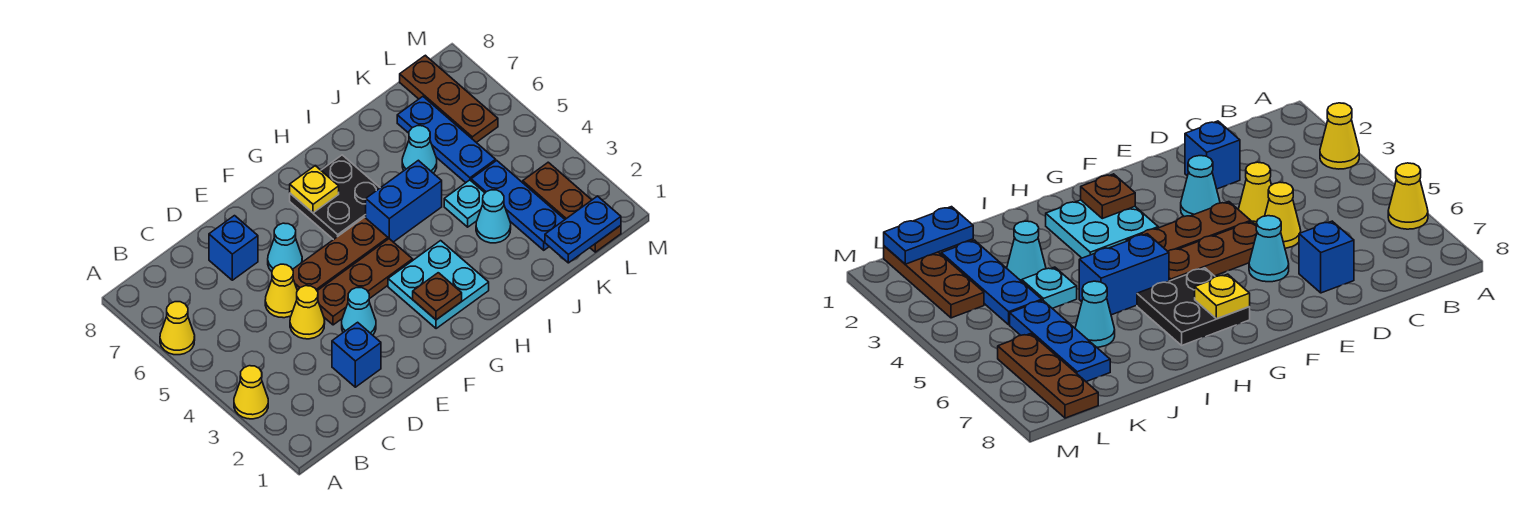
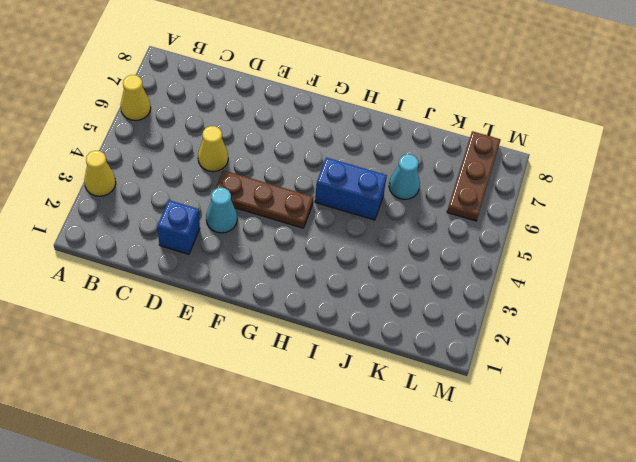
none -> yellow 1x1 cone [290,286,325,339]
none -> blue 1x1 brick [209,216,258,280]
none -> brown 1x3 plate [293,217,388,291]

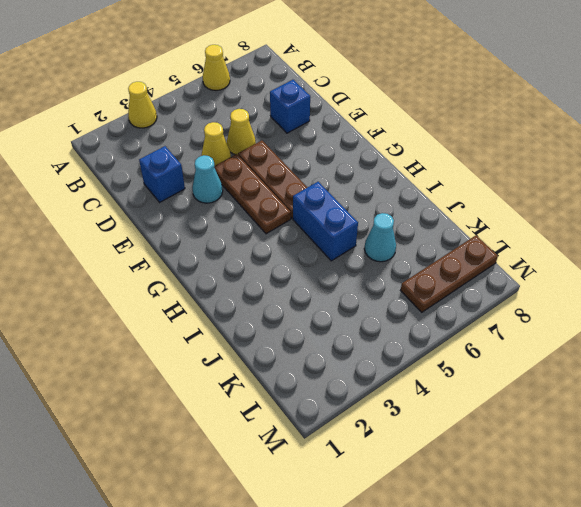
none -> cyan 1x1 cone [268,223,302,271]
none -> cyan 2x2 plate [388,241,489,329]
none -> black 2x2 plate [290,155,380,240]

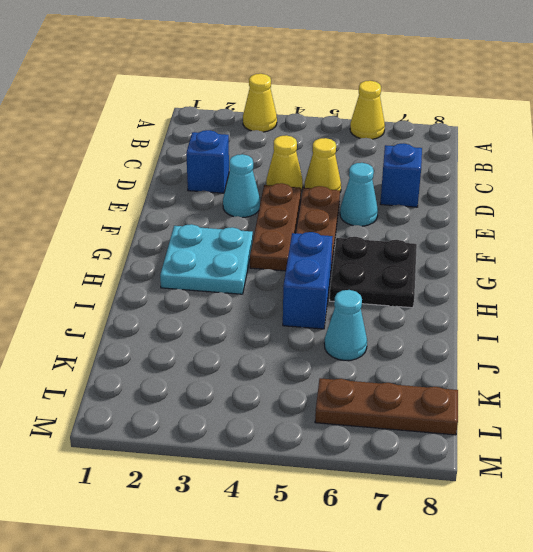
none -> cyan 1x1 cone [476,190,511,243]
none -> cyan 1x1 plate [444,180,485,227]
none -> blue 1x3 plate [471,161,565,250]

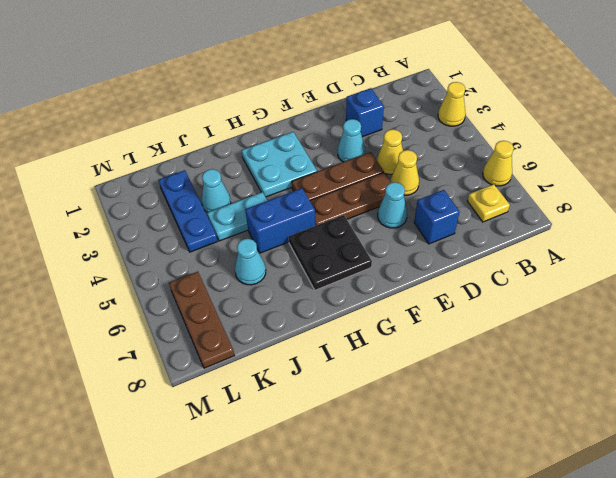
yellow 1x1 plate [467,184,510,222] -> yellow 1x1 plate moved to [290,166,339,213]
cyan 1x2 plate [207,192,267,241] -> cyan 1x1 plate [444,180,485,227]
none -> blue 1x3 plate [397,97,496,183]
none -> brown 1x3 plate [523,162,621,252]
none -> brown 1x1 plate [413,273,462,320]

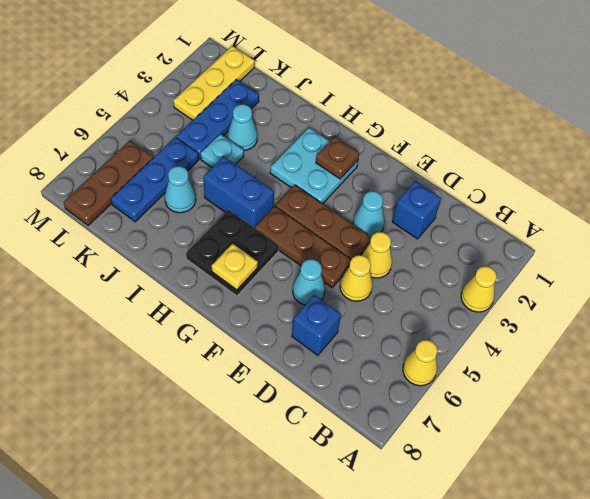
yellow 1x3 plate [173,46,255,120] -> brown 1x3 plate [523,162,621,252]
none -> blue 1x2 plate [545,196,621,263]

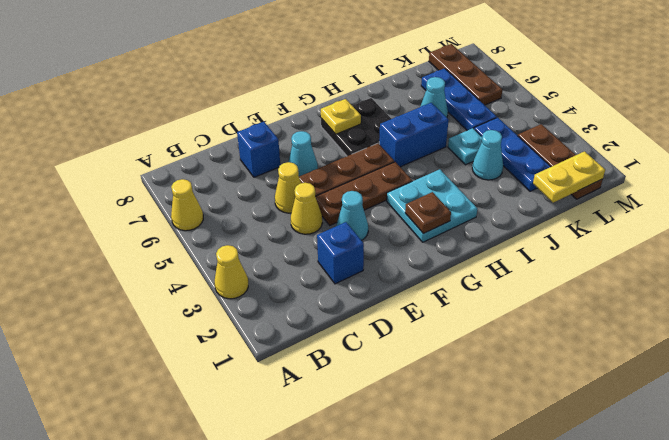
yellow 1x2 plate [533,151,605,203] -> blue 1x2 plate [545,196,621,263]

